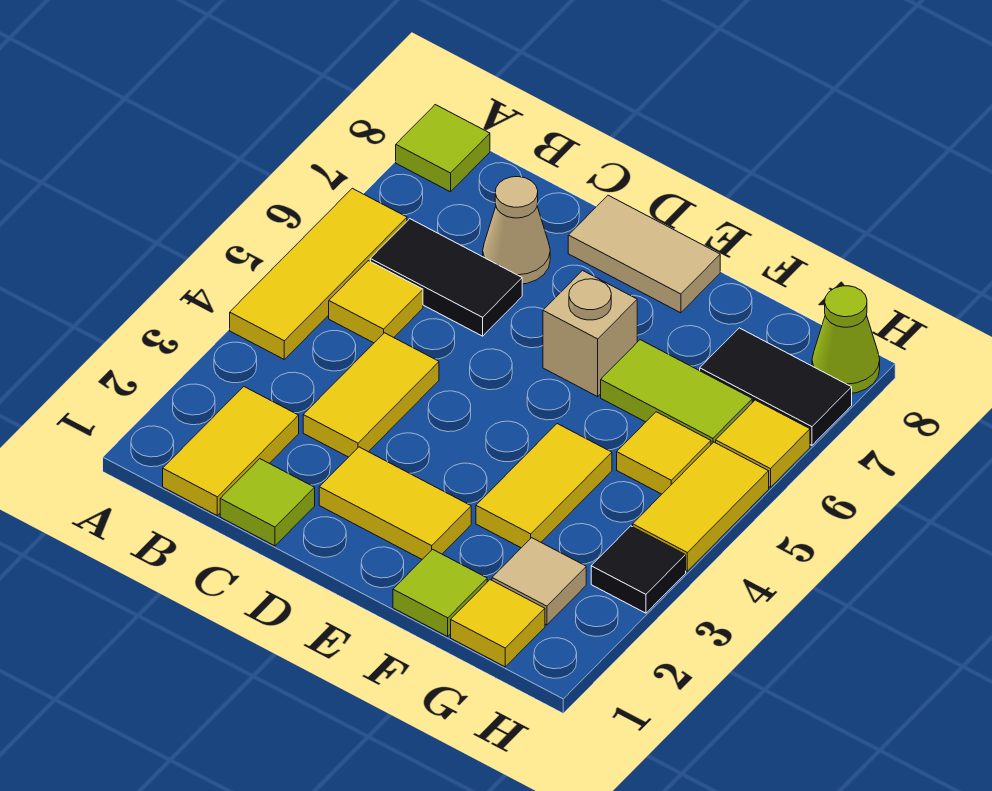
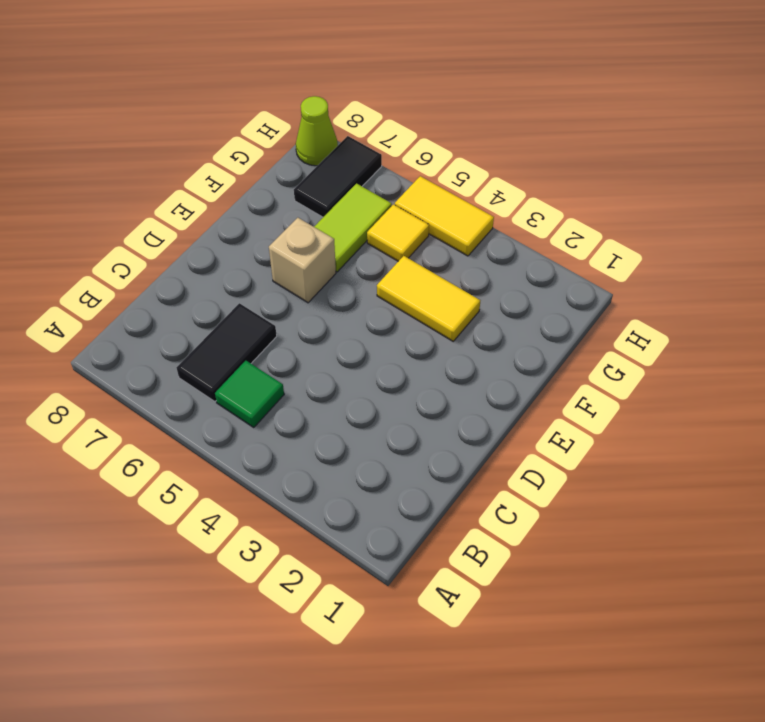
green 1x1 tile [215,361,284,427] -> yellow 1x1 tile [329,261,423,343]
none -> yellow 1x3 tile [230,188,407,359]
none -> lime 1x1 tile [396,105,490,192]
none -> yellow 1x2 tile [163,387,299,516]

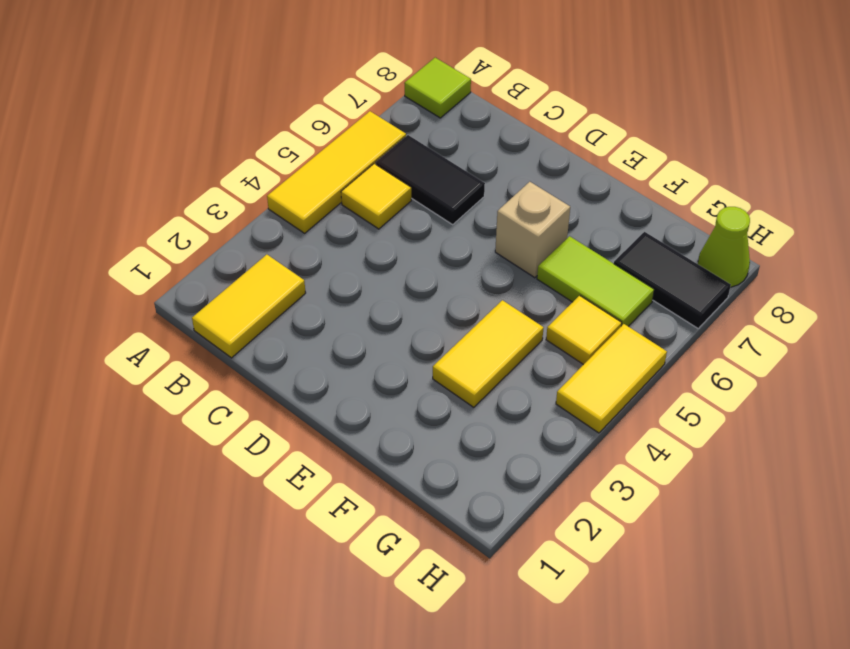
none -> lime 1x1 tile [220,459,315,546]
none -> yellow 1x2 tile [303,333,439,457]
none -> tan 1x1 cone [483,177,550,284]

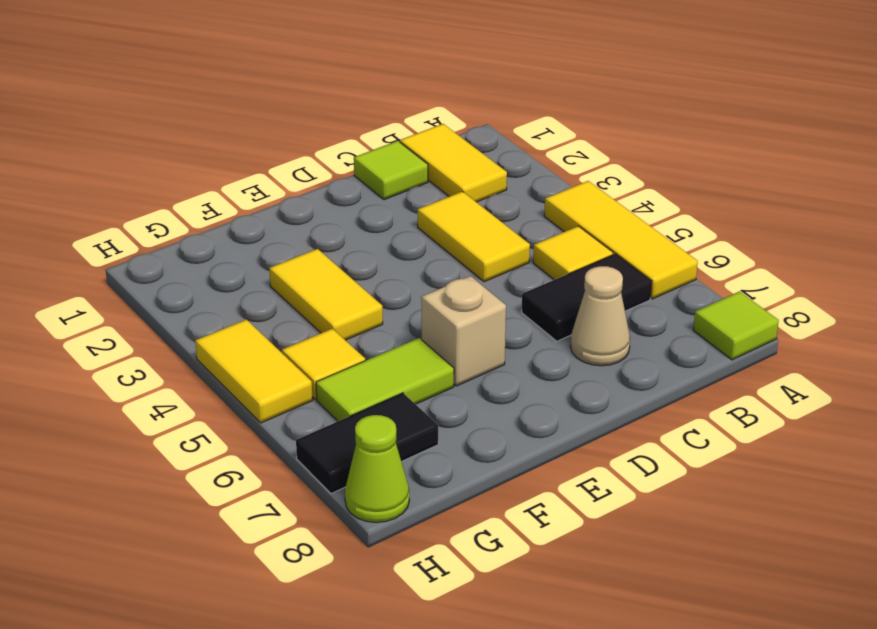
none -> yellow 1x2 tile [319,447,471,559]
none -> tan 1x2 tile [568,195,720,313]
none -> lime 1x1 tile [393,549,487,637]

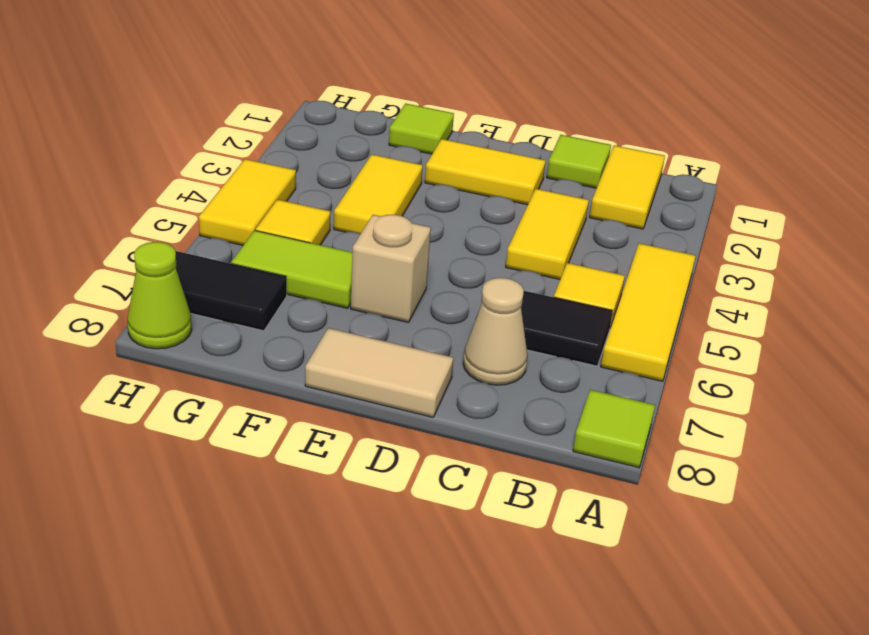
none -> yellow 1x1 tile [451,580,545,667]
none -> tan 1x1 tile [492,538,586,625]
none -> black 1x1 tile [591,526,686,613]

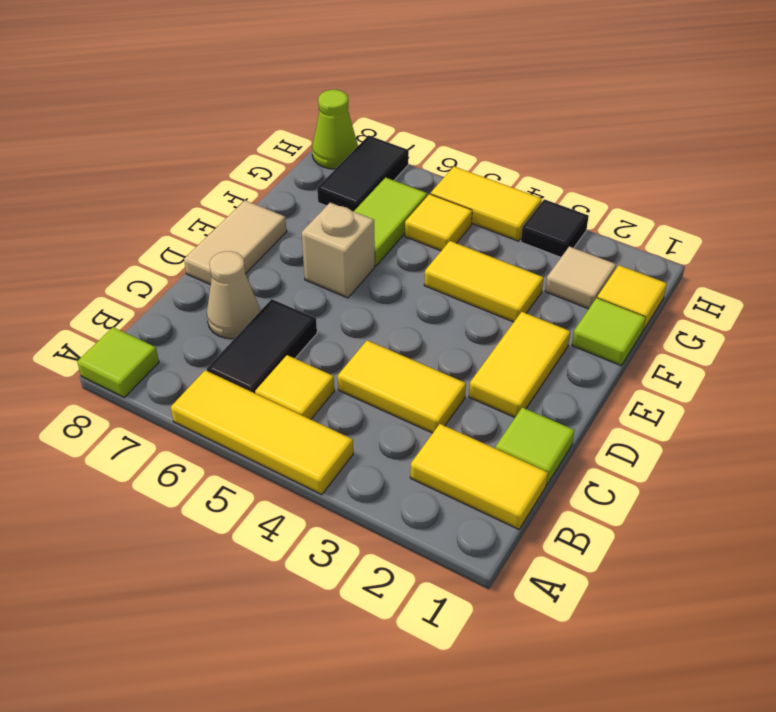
none -> yellow 1x1 tile [716,400,810,487]

